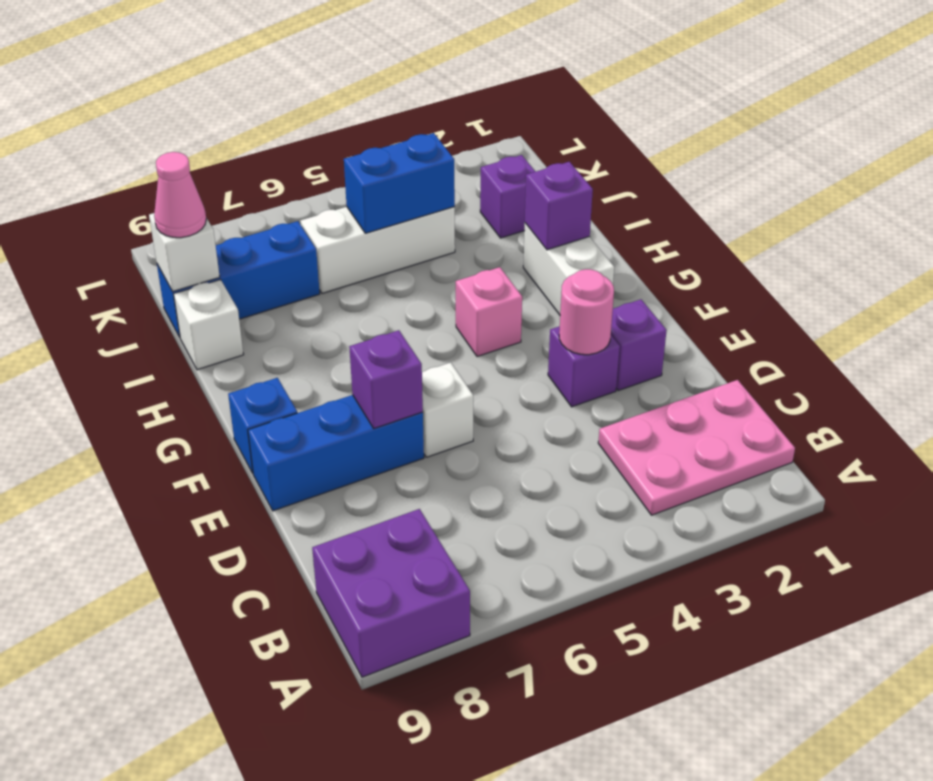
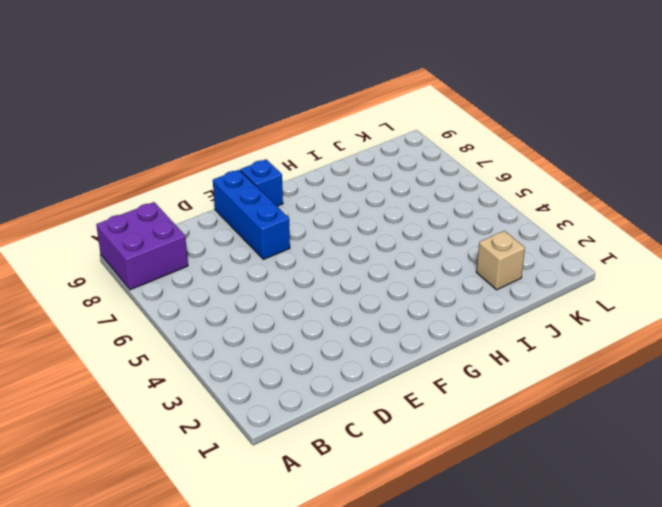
tan 1x1 brick [476,231,525,290] -> purple 1x1 brick [480,155,536,238]
none -> pink 2x3 plate [598,380,795,515]
none -> purple 1x1 brick [611,299,667,391]
none -> purple 1x1 brick [548,326,620,407]

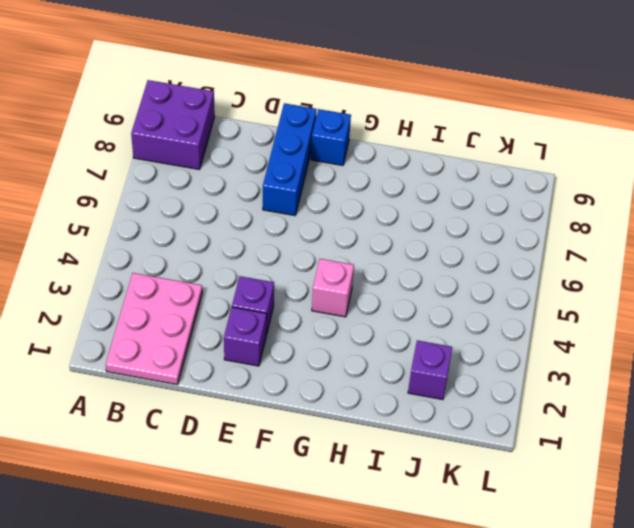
none -> white 1x1 brick [422,362,473,457]
none -> white 1x2 brick [523,223,614,315]
none -> white 1x1 brick [174,280,244,370]

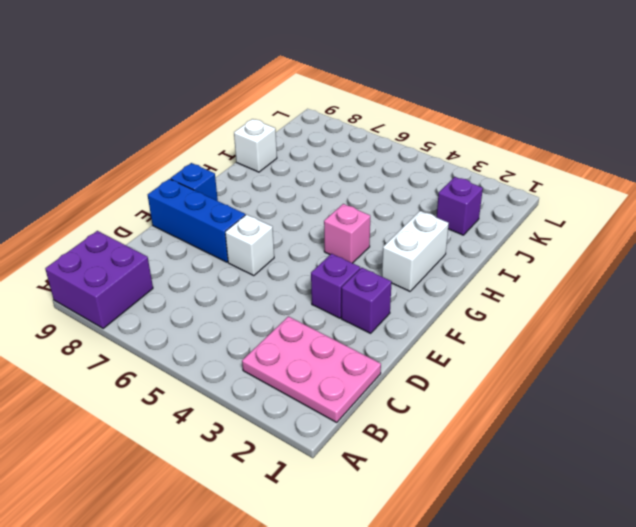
none -> white 1x3 brick [300,207,455,293]
none -> blue 1x3 brick [157,221,320,337]
none -> pink 1x1 round brick [559,269,614,355]

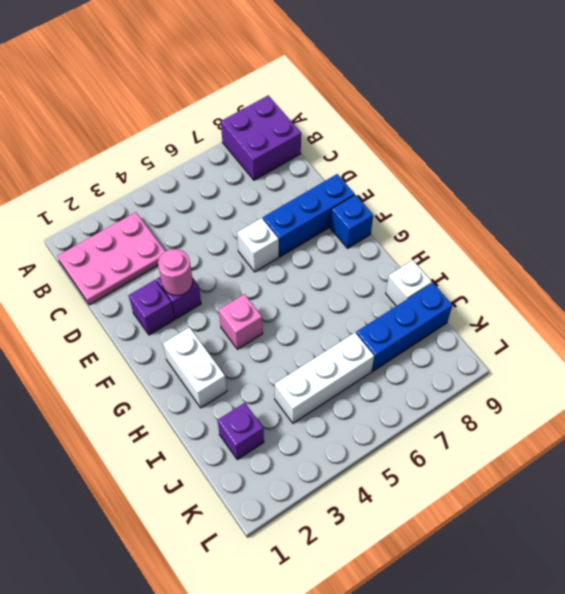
none -> purple 1x1 brick [349,330,423,429]
none -> purple 1x1 brick [525,162,593,250]
none -> blue 1x2 brick [344,133,455,233]

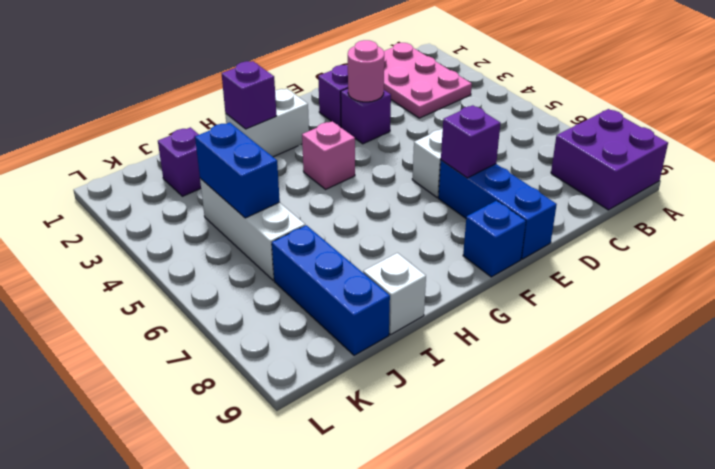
none -> white 1x1 brick [149,213,220,292]
none -> pink 1x1 cone [154,152,206,238]

